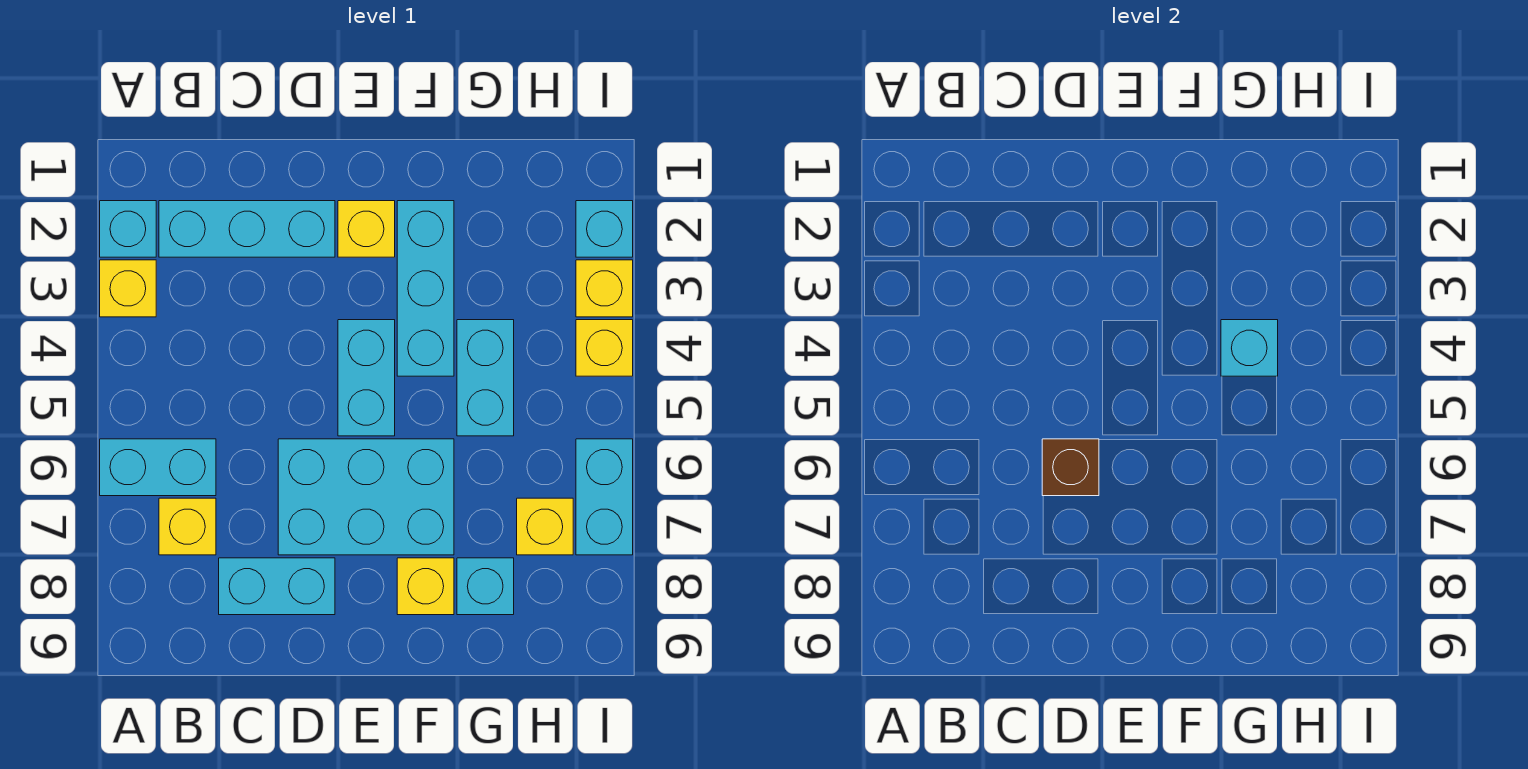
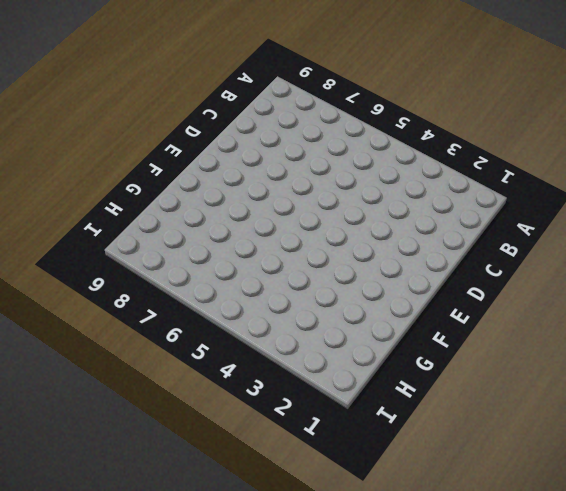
none -> cyan 1x1 brick [100,201,156,257]
none -> yellow 1x1 brick [100,260,156,317]
none -> cyan 1x2 brick [100,439,216,496]

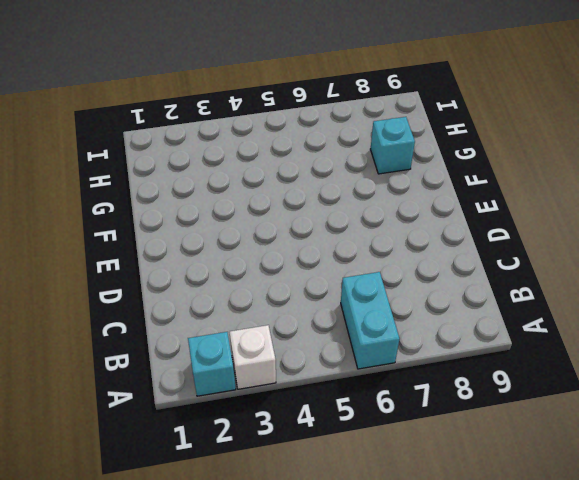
white 1x1 brick [230,325,276,389] -> yellow 1x1 brick [100,260,156,317]
none -> cyan 1x3 brick [159,201,335,257]
none -> yellow 1x1 brick [159,498,216,555]
none -> cyan 1x2 brick [219,558,335,615]

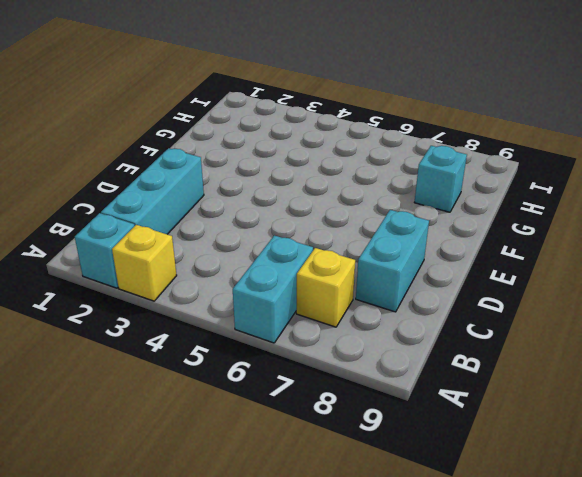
none -> cyan 2x3 brick [278,439,454,555]
none -> yellow 1x1 brick [338,201,395,257]
none -> cyan 1x2 brick [338,320,395,436]

